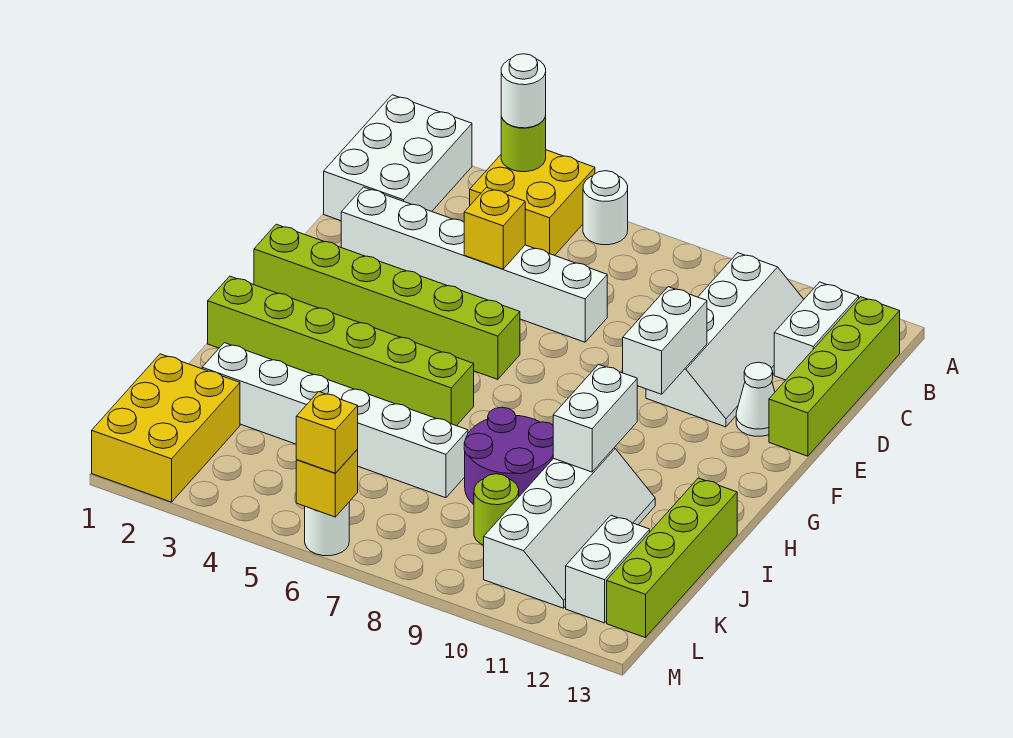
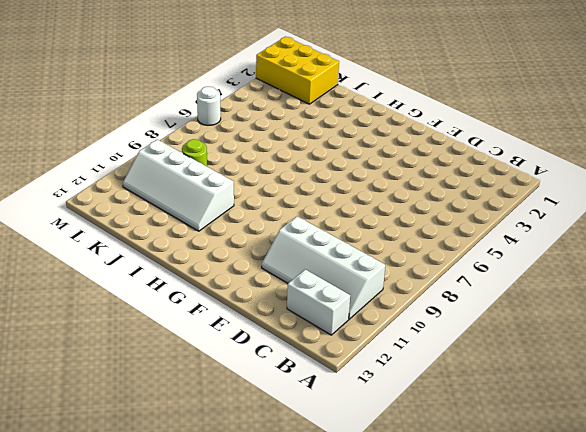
none -> white 2x3 brick [324,95,472,221]
none -> yellow 2x2 brick [470,150,595,256]
none -> white 1x1 round brick [583,171,628,245]

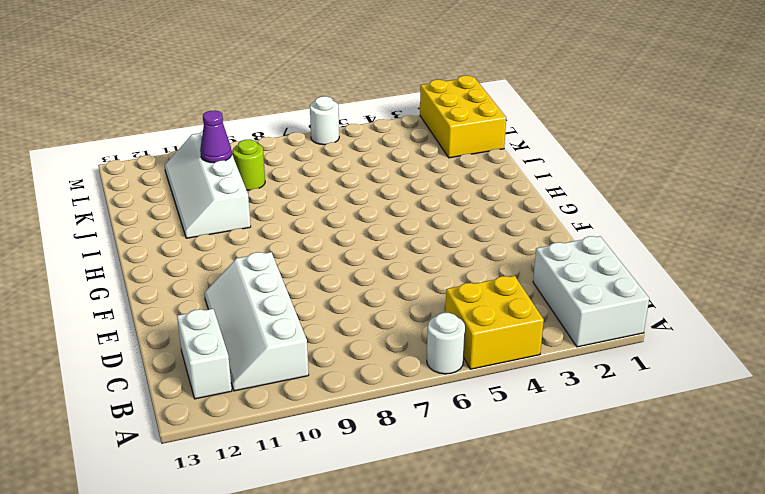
purple 1x1 cone [200,110,232,163] -> none
none -> lime 1x4 brick [769,297,900,456]
none -> white 1x6 brick [341,187,607,342]
none -> white 1x1 cone [736,362,775,436]

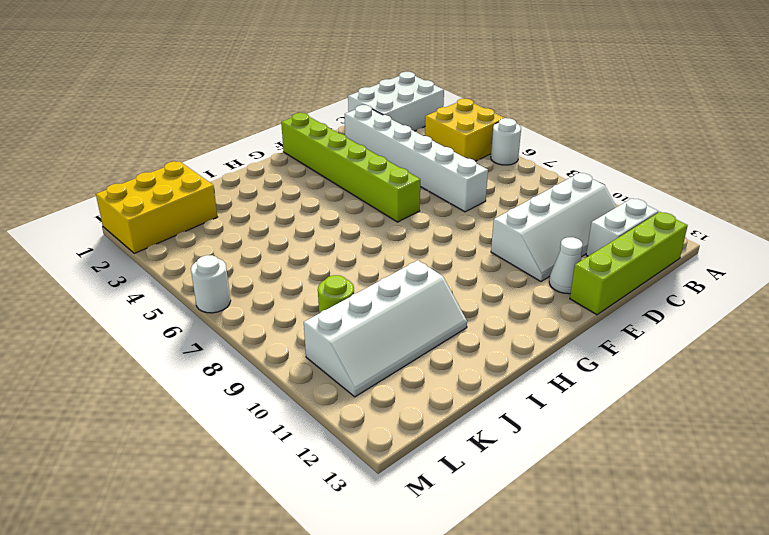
none -> lime 1x6 brick [208,276,474,426]
none -> purple 2x2 round brick [464,407,553,505]
none -> lime 1x4 brick [607,478,737,638]

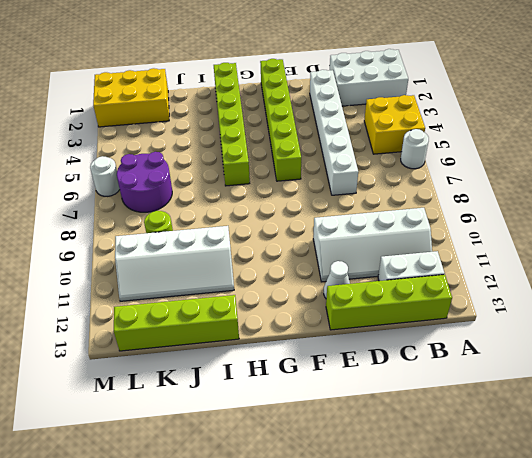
purple 2x2 round brick [117,152,172,212] -> purple 2x2 round brick moved to [464,407,553,505]
none -> white 1x6 brick [202,343,468,498]
none -> white 1x2 brick [566,515,650,623]
none -> lime 1x1 round brick [501,116,546,172]

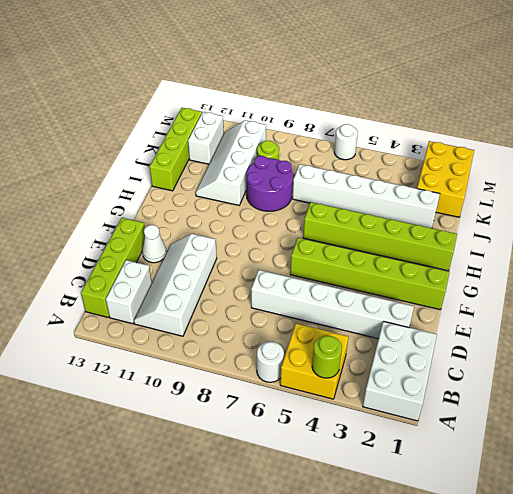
none -> yellow 1x1 brick [464,188,525,269]
none -> white 1x2 brick [623,287,707,394]
none -> white 1x2 brick [553,364,637,472]

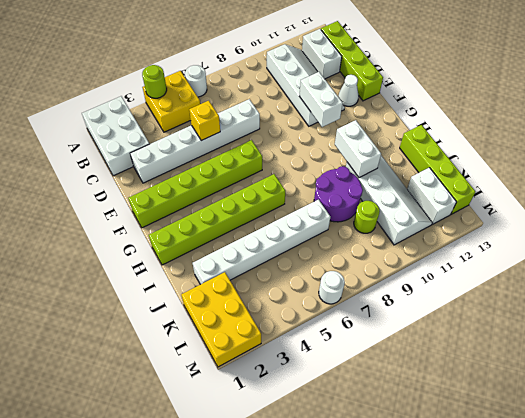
none -> yellow 1x1 brick [296,450,358,517]
none -> white 1x1 round brick [501,54,546,128]
none -> yellow 1x1 brick [296,392,358,473]

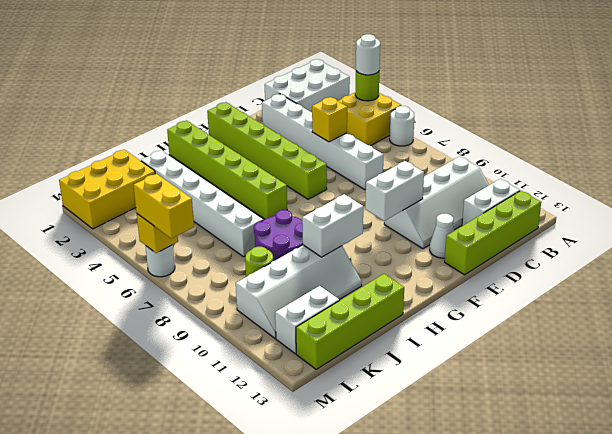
yellow 1x2 brick [134,174,194,239] -> yellow 1x1 brick [296,392,358,473]

